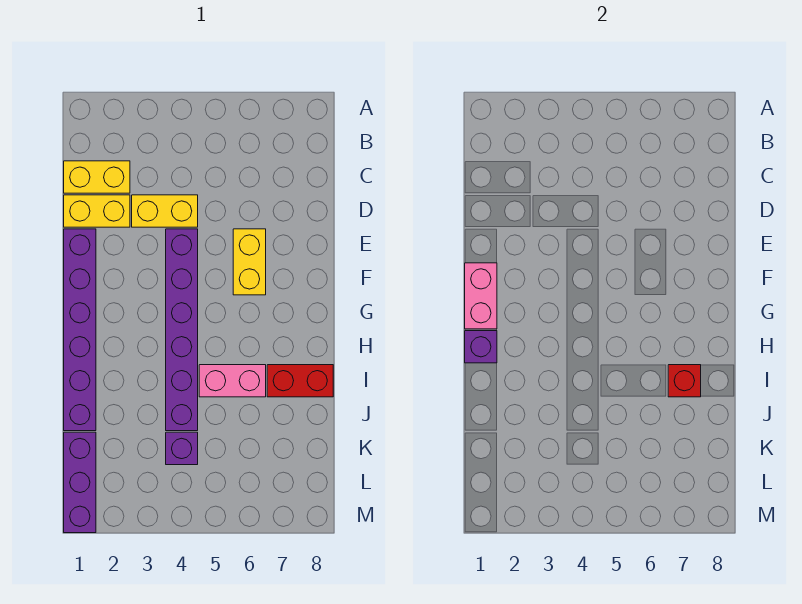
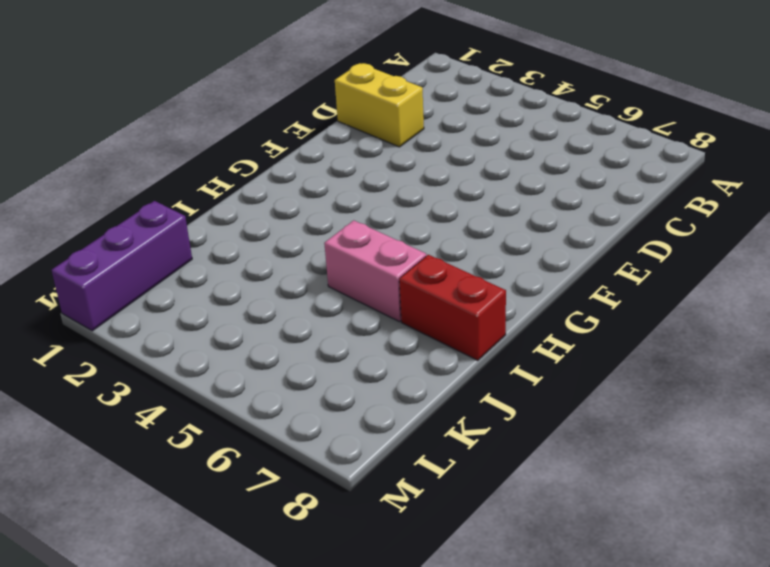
none -> yellow 1x2 brick [64,161,130,193]
none -> yellow 1x2 brick [132,195,198,227]
none -> purple 1x6 brick [64,229,96,431]

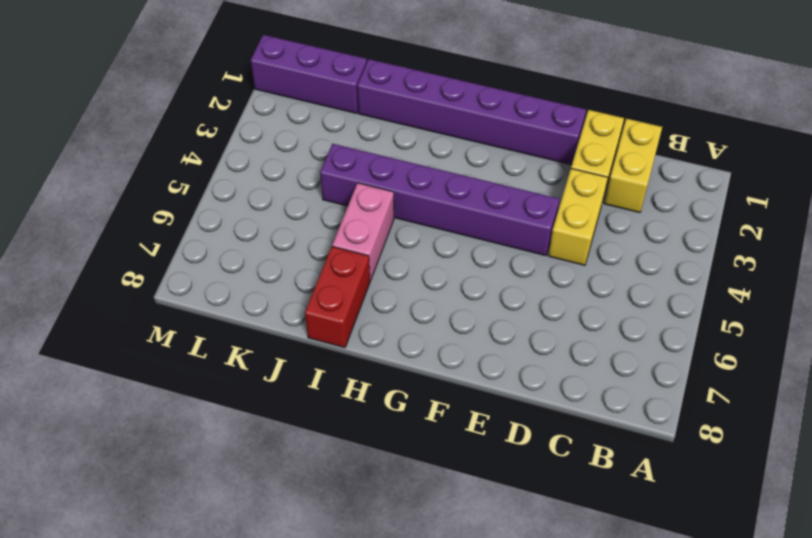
none -> yellow 1x2 brick [233,229,266,295]
none -> purple 1x1 brick [166,432,198,465]
none -> pink 1x2 brick [465,263,497,329]

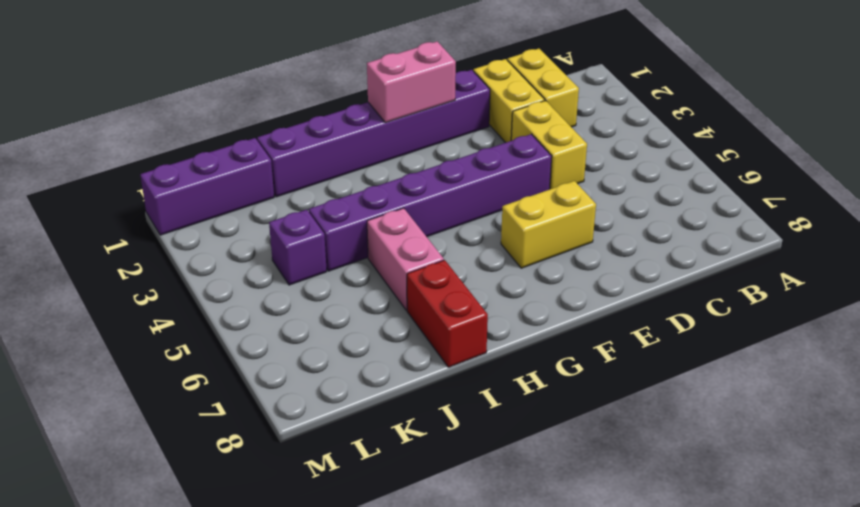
none -> purple 1x1 brick [465,331,497,363]
none -> red 1x1 brick [668,365,701,397]

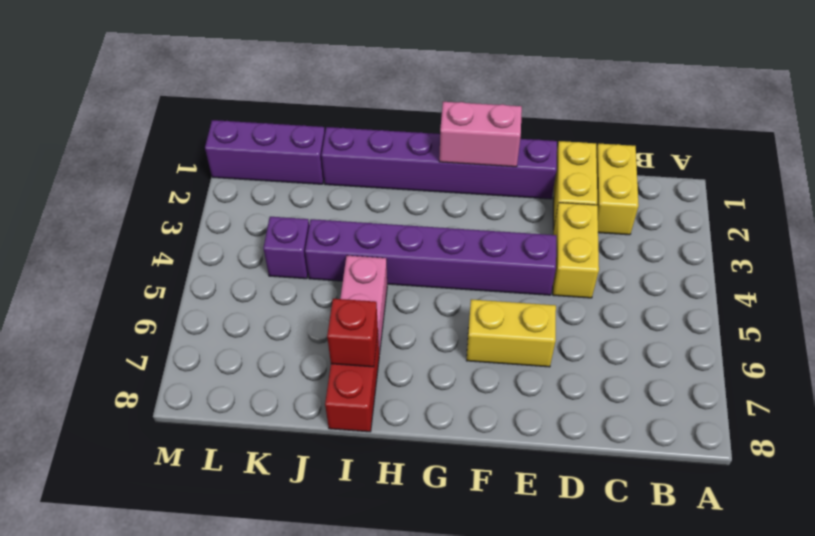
none -> purple 1x1 brick [465,331,497,363]

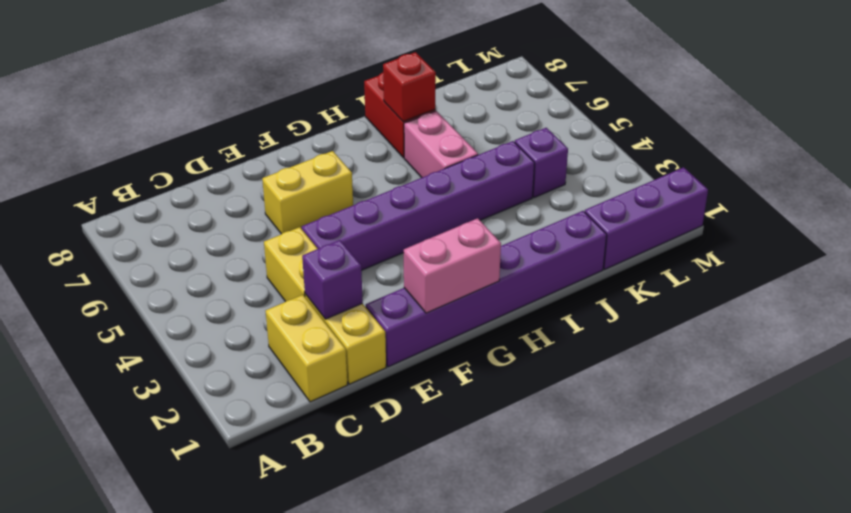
purple 1x1 brick [302,240,363,319] -> purple 1x1 brick moved to [465,331,497,363]

